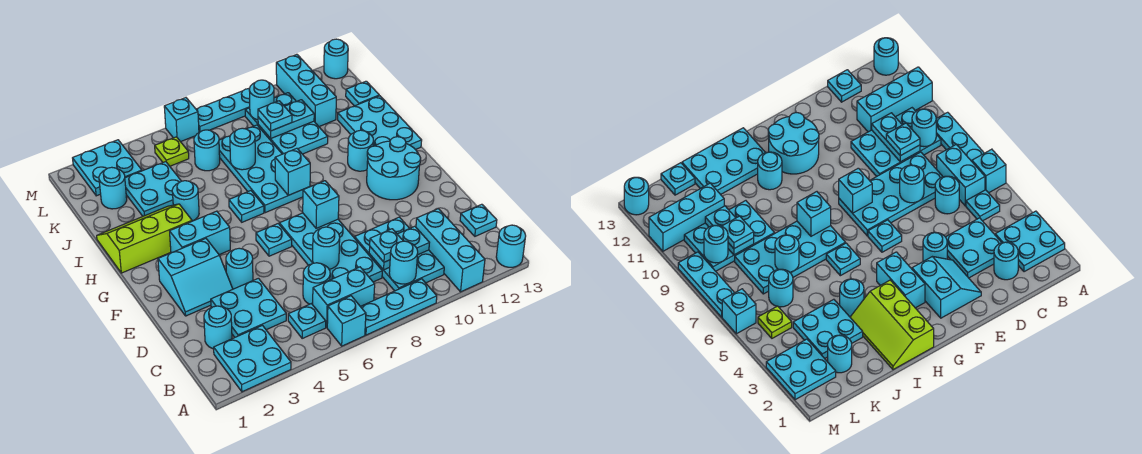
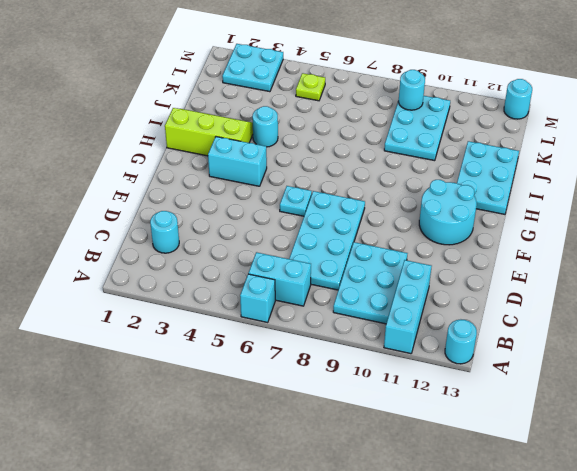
none -> cyan 2x2 plate [214,325,291,392]
none -> cyan 1x3 plate [360,279,437,335]
none -> cyan 1x1 plate [288,304,326,338]
none -> cyan 2x2 plate [211,278,286,337]

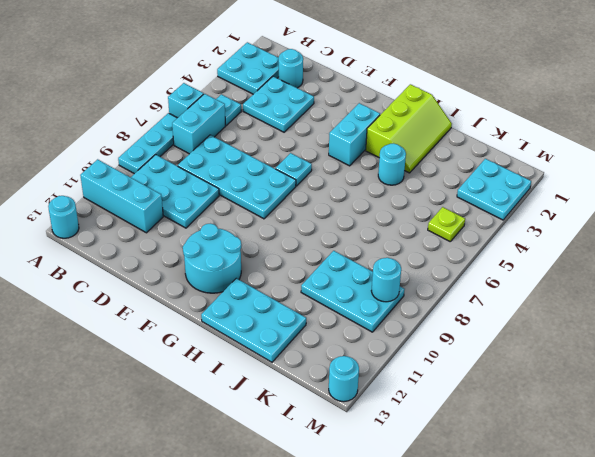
none -> cyan 1x1 round brick [303,263,330,305]
none -> cyan 1x1 plate [460,204,497,236]
none -> cyan 2x2 slope [158,239,233,316]
none -> cyan 1x1 round brick [226,248,253,289]

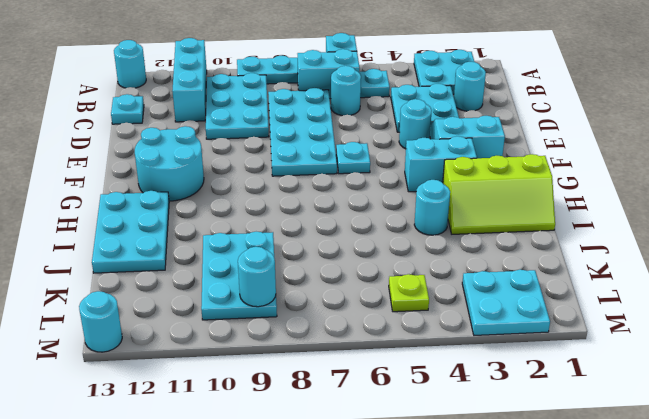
none -> cyan 1x1 plate [229,191,264,222]
none -> cyan 2x4 plate [219,125,306,213]
none -> cyan 1x1 round brick [348,130,374,171]
none -> cyan 2x2 plate [125,162,181,216]

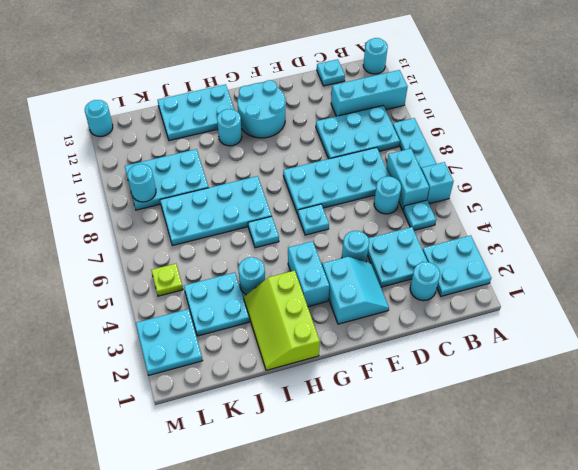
none -> cyan 1x1 round brick [99,167,127,209]
none -> cyan 1x1 round brick [194,130,220,171]
none -> cyan 1x3 brick [276,54,336,126]
none -> cyan 1x1 plate [346,81,379,106]

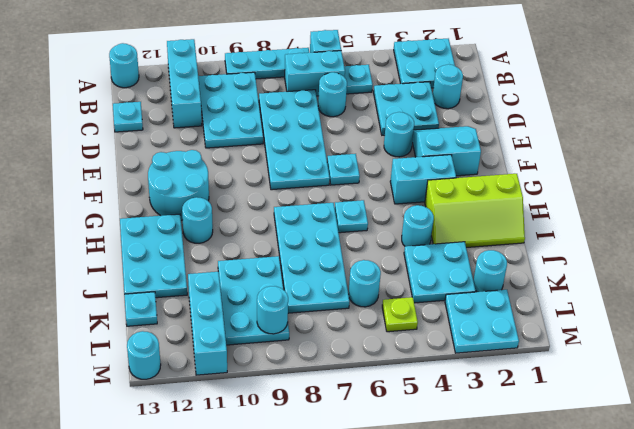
none -> cyan 1x1 brick [164,98,199,142]
none -> cyan 1x3 plate [196,89,250,133]
none -> cyan 1x1 round brick [389,241,418,284]
none -> cyan 1x2 plate [369,226,429,270]

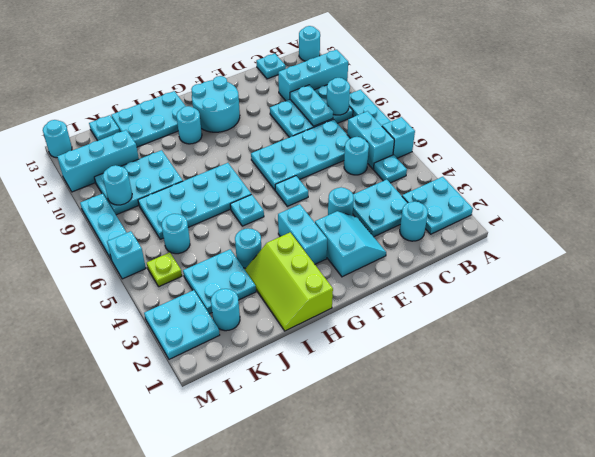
none -> cyan 1x1 round brick [313,227,340,269]
none -> cyan 1x1 brick [303,181,339,228]
none -> cyan 1x1 brick [275,148,310,195]
none -> cyan 1x1 round brick [230,128,255,170]

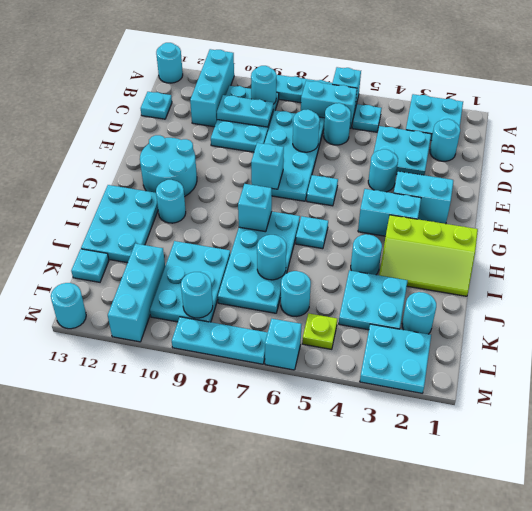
none -> cyan 1x2 plate [258,100,314,138]
none -> cyan 1x1 plate [370,229,403,262]
none -> cyan 1x1 plate [258,101,292,131]

